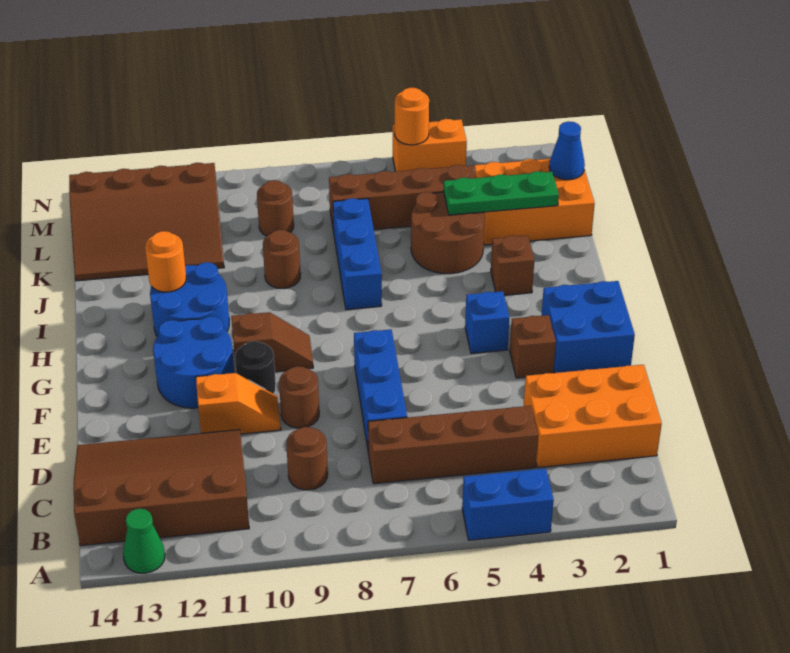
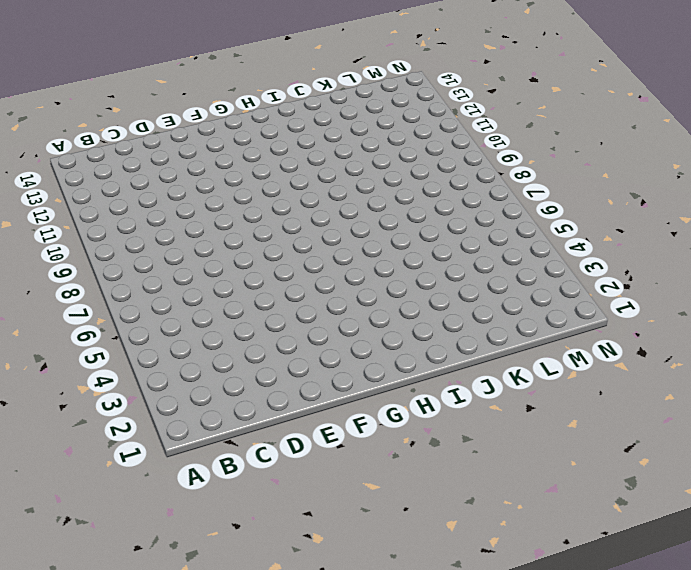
none -> blue 1x2 brick [462,468,554,540]
none -> green 1x1 cone [123,509,165,573]
none -> brown 3x4 slope [74,430,249,546]

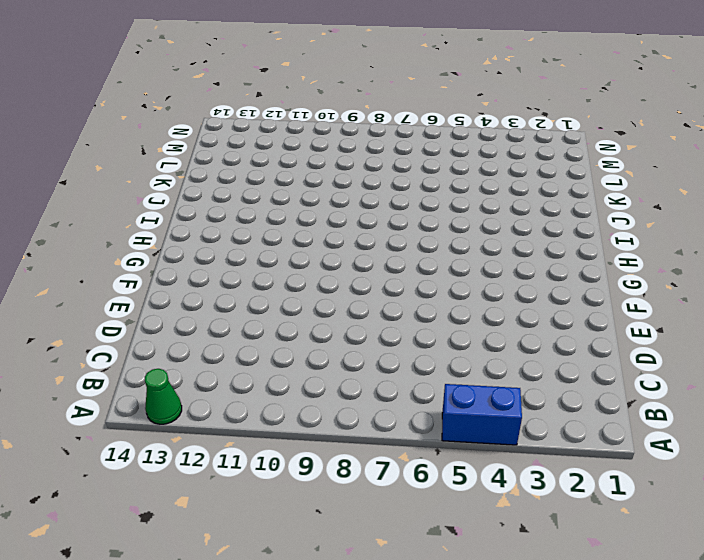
none -> brown 3x4 slope [74,430,249,546]
none -> orange 2x3 brick [524,365,662,467]
none -> brown 1x4 brick [368,406,538,484]

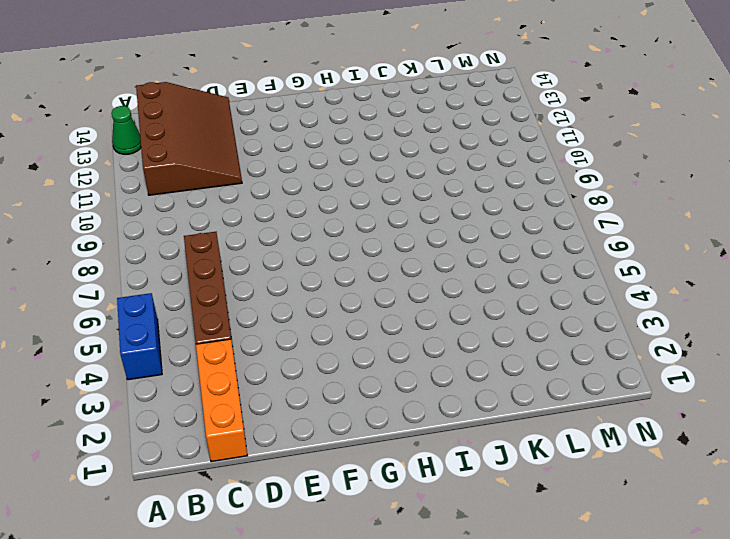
orange 1x3 brick [196,339,247,462] -> orange 2x3 brick [524,365,662,467]
none -> brown 1x1 round brick [286,427,328,490]
none -> blue 1x3 brick [354,330,407,448]
none -> brown 1x1 round brick [279,366,319,428]

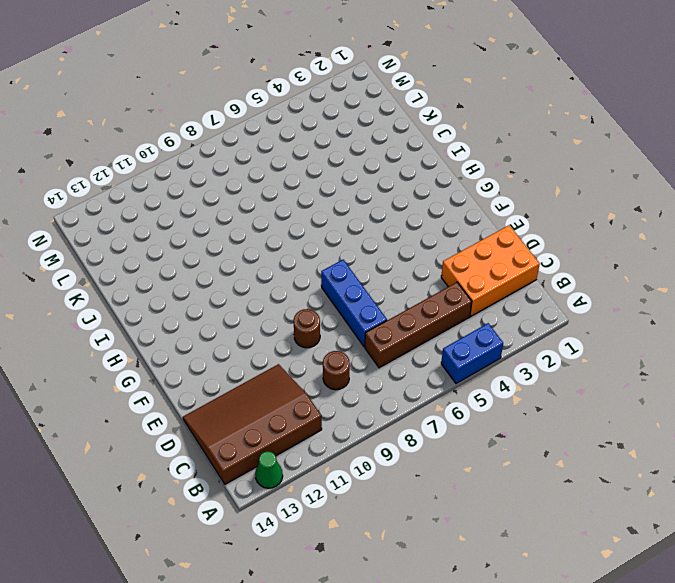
none -> orange 1x2 slope [196,373,281,434]
none -> blue 2x2 brick [541,281,635,373]
none -> brown 1x1 brick [510,315,556,378]

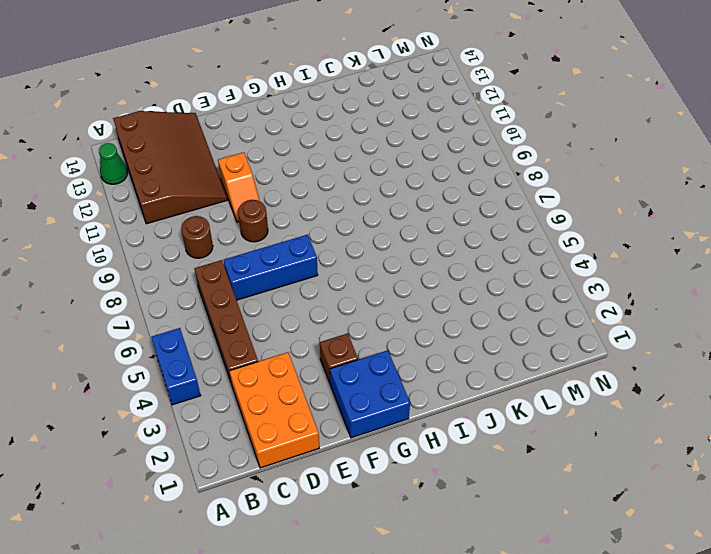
none -> black 1x1 round brick [235,341,276,394]
none -> blue 2x2 round brick [153,317,234,408]
none -> blue 1x1 brick [465,291,509,354]

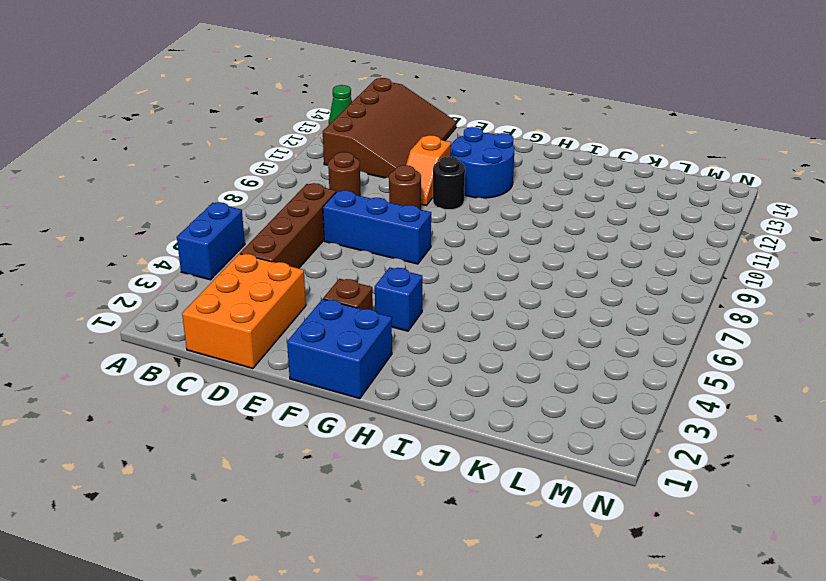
none -> brown 1x2 slope [231,312,313,372]
none -> blue 2x2 round brick [150,262,229,336]
none -> brown 1x1 brick [491,235,534,295]

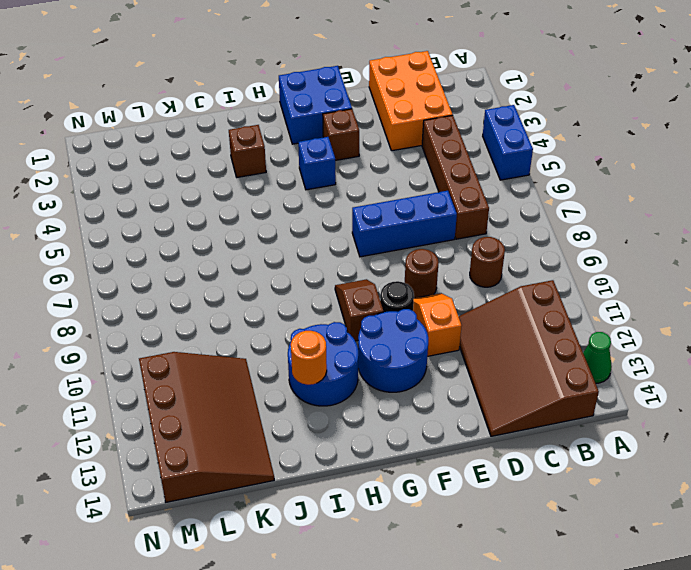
none -> blue 1x3 brick [333,198,382,310]
none -> brown 2x2 round brick [411,192,485,274]
none -> brown 1x1 round brick [263,230,301,288]

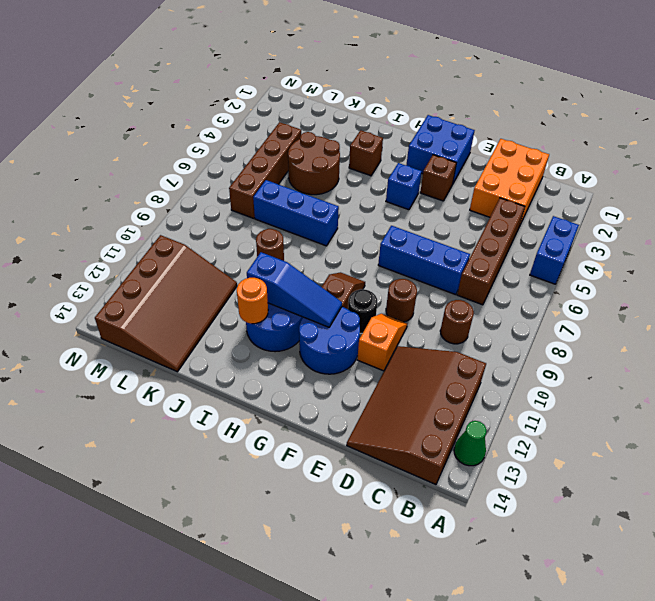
blue 1x3 slope [247,252,342,327] -> none
none -> orange 2x3 brick [474,159,595,245]
none -> brown 1x1 round brick [257,180,294,236]
none -> orange 1x2 brick [393,119,467,172]

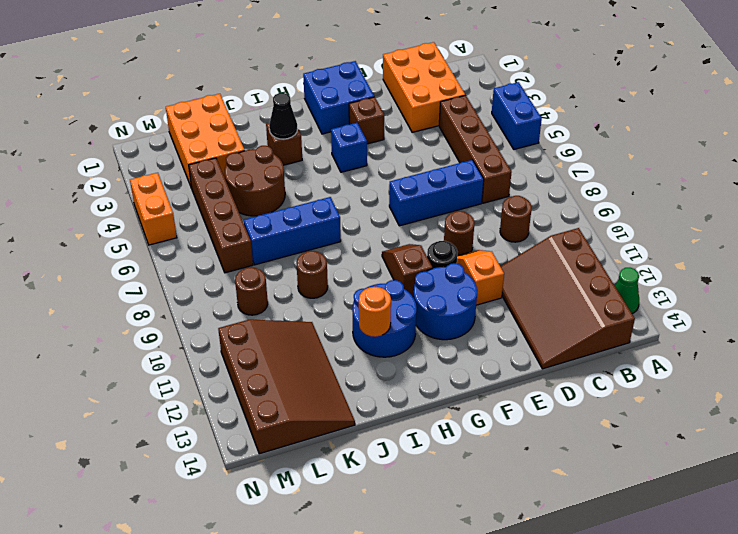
black 1x1 cone [269,93,298,139] -> none
none -> green 1x3 plate [444,171,559,215]
none -> blue 1x1 cone [549,122,585,180]
none -> orange 1x1 round brick [395,87,429,145]

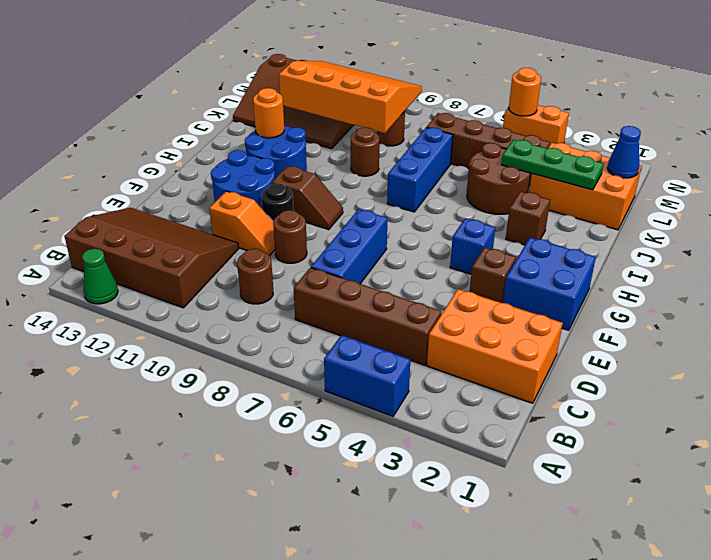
orange 3x4 slope [279,61,422,133] -> none

